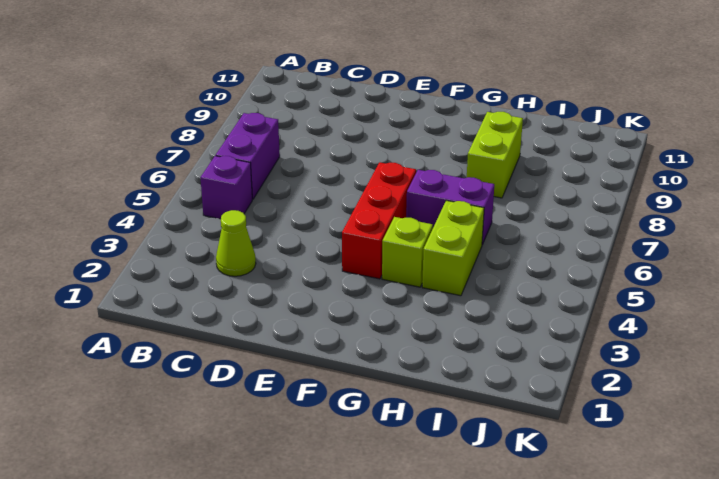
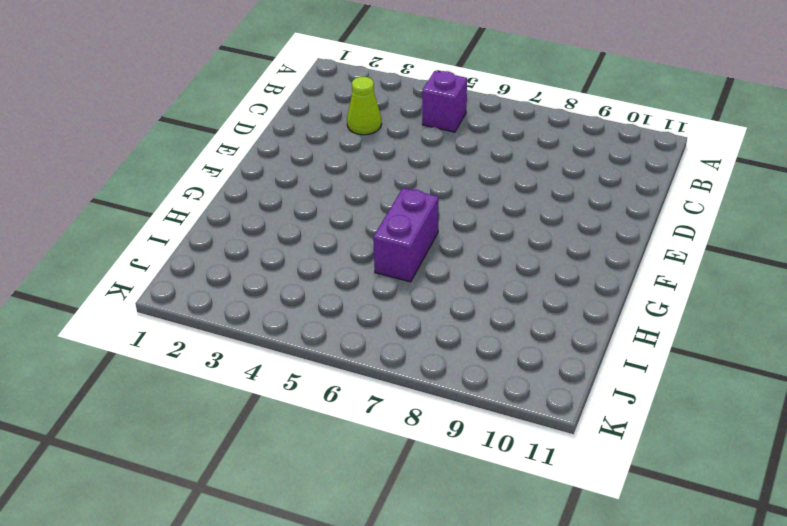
none -> purple 1x2 brick [216,113,280,199]
none -> red 1x3 brick [342,162,416,279]

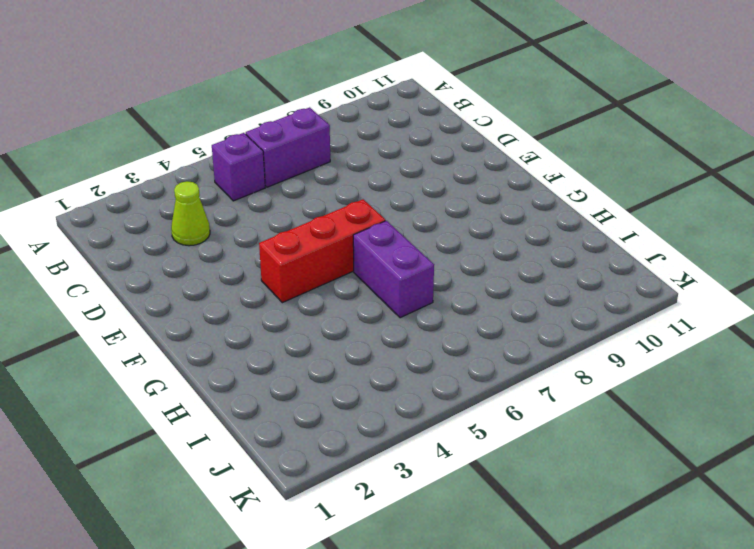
none -> lime 1x1 brick [382,217,433,287]
none -> lime 1x2 brick [422,200,484,296]

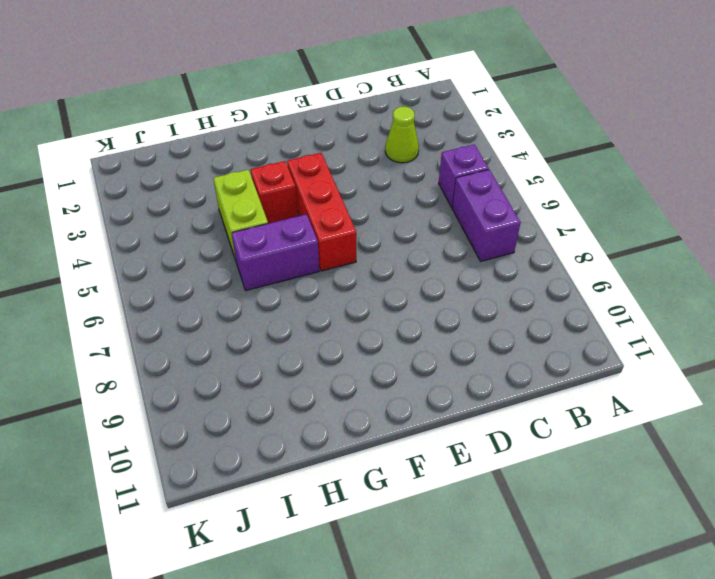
red 1x1 brick [251,161,298,224] -> lime 1x1 brick [382,217,433,287]
none -> lime 1x2 brick [467,112,523,198]

